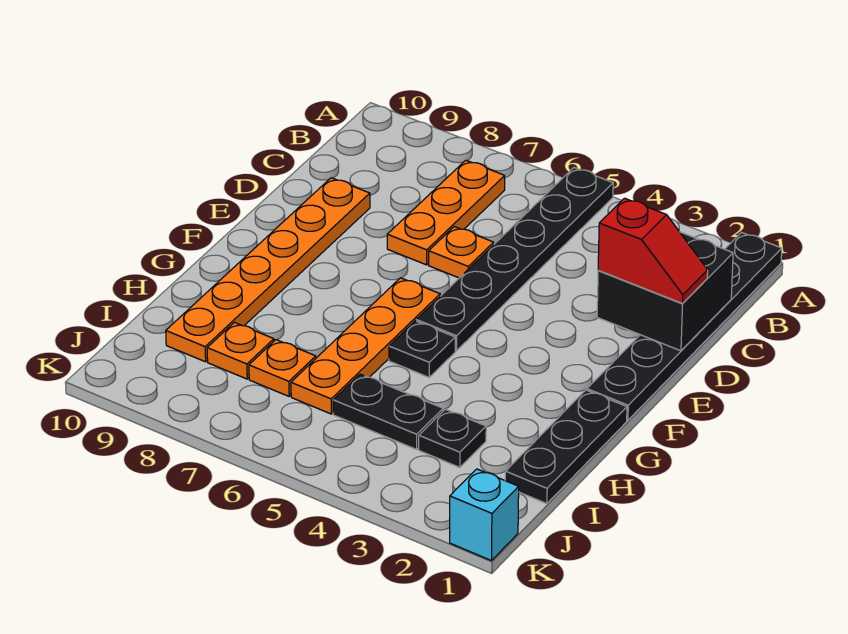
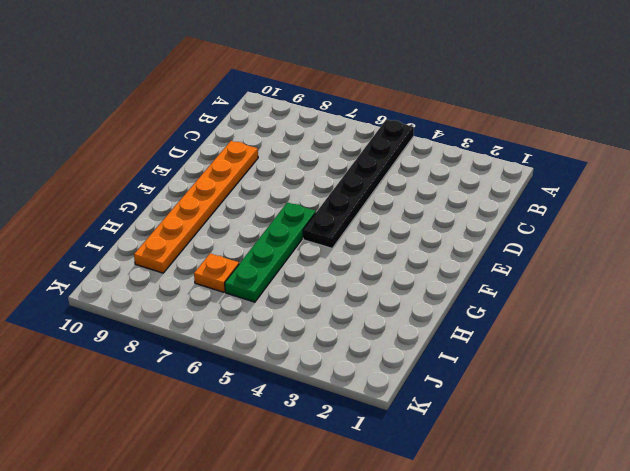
green 1x4 plate [225,202,316,302] -> orange 1x4 plate [291,278,440,414]
none -> black 1x6 plate [587,233,782,420]
none -> orange 1x3 plate [387,160,505,265]
none -> orange 1x1 plate [429,227,494,278]

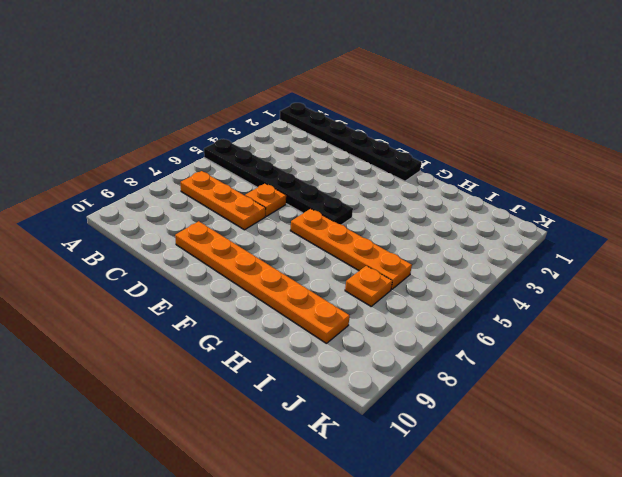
none -> black 1x3 plate [505,390,627,504]
none -> black 1x1 plate [389,321,455,377]
none -> black 1x1 plate [419,409,486,467]

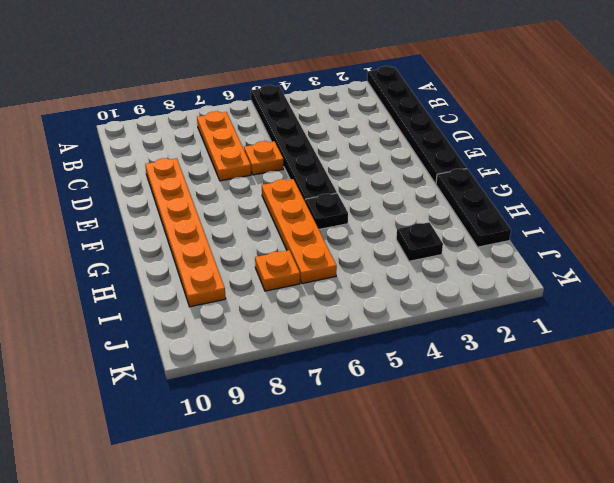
none -> black 1x2 plate [333,374,443,449]
none -> orange 1x1 plate [207,322,274,379]
none -> cyan 1x1 brick [450,469,519,561]

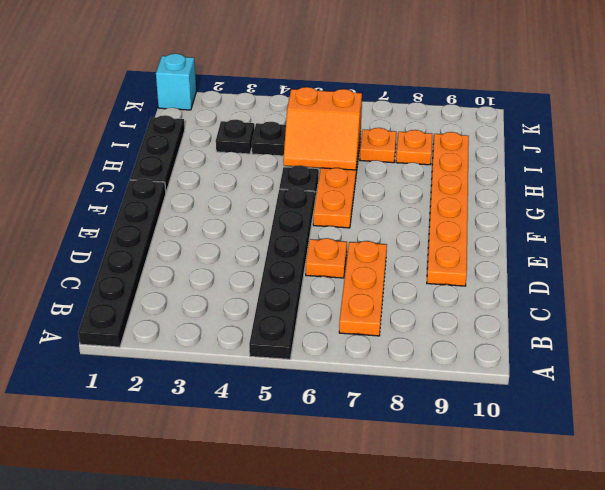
orange 2x2 slope [283,87,362,170] -> none
none -> black 2x2 brick [597,232,733,351]
none -> red 1x2 slope [598,198,708,303]

